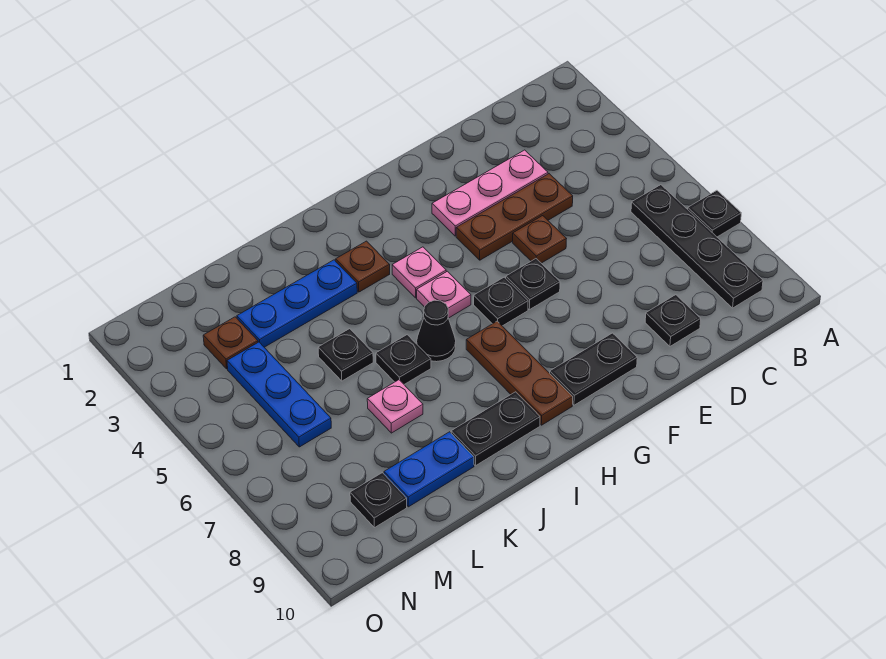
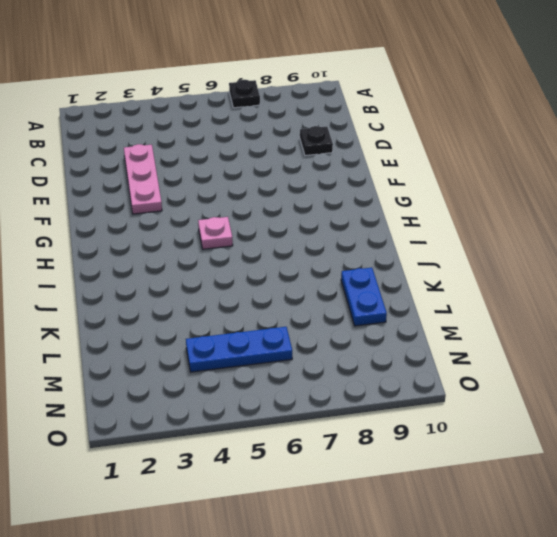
none -> black 1x4 plate [631,185,763,308]
none -> brown 1x3 plate [456,174,573,260]
none -> brown 1x1 plate [513,216,566,263]

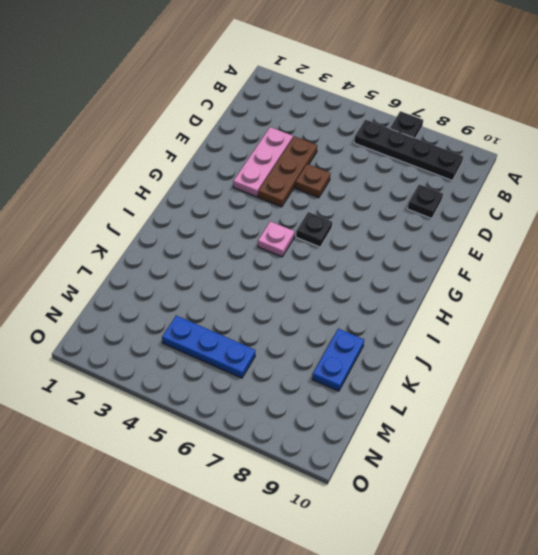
none -> black 1x1 plate [506,259,560,310]
none -> black 1x2 plate [550,333,637,405]
none -> pink 1x1 plate [392,247,446,298]

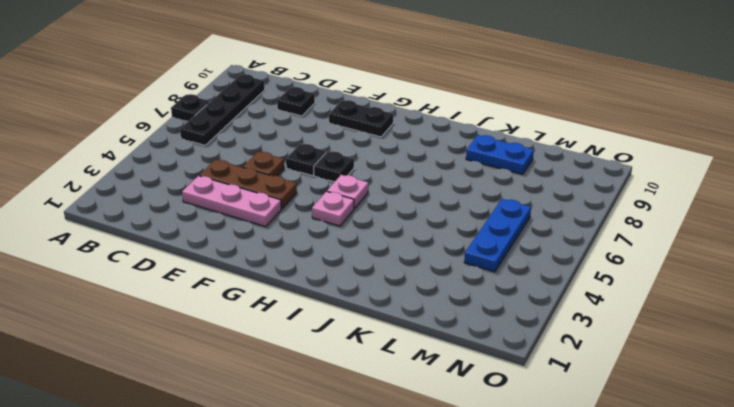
none -> brown 1x3 plate [466,321,573,425]
none -> brown 1x1 plate [336,241,390,292]
none -> black 1x1 cone [417,300,456,362]

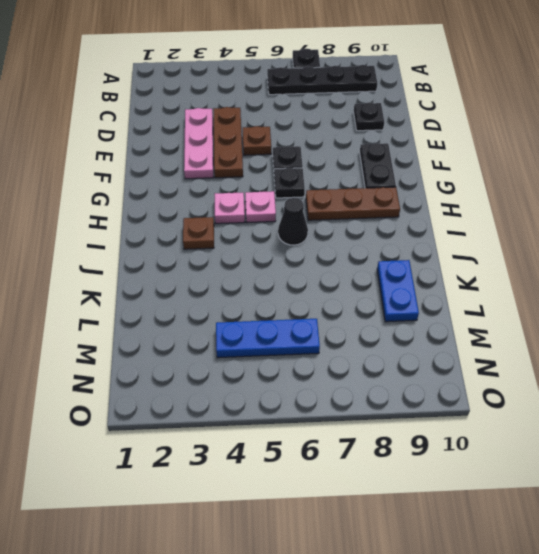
none -> black 1x2 plate [451,392,540,466]
none -> blue 1x3 plate [237,260,357,347]
none -> black 1x1 plate [376,335,431,384]

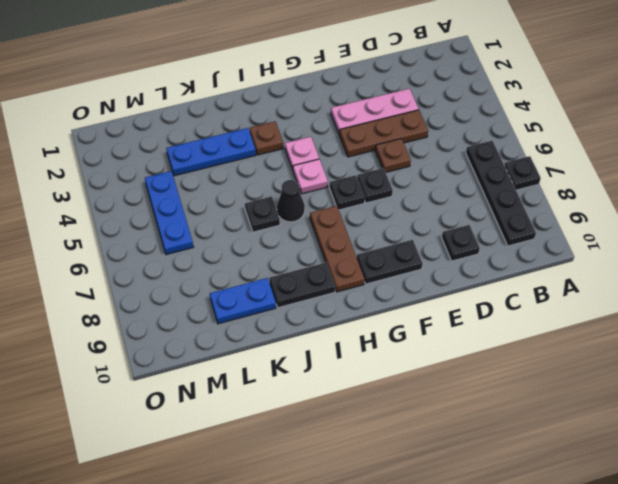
none -> black 1x1 plate [318,329,373,381]
none -> pink 1x1 plate [367,380,423,433]
none -> brown 1x1 plate [203,317,258,369]

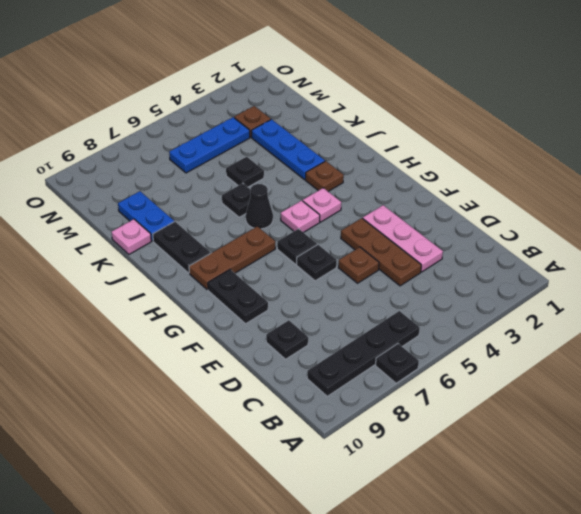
pink 1x1 plate [112,219,151,254] -> pink 1x1 plate moved to [367,380,423,433]
none -> black 1x1 plate [350,473,407,528]

